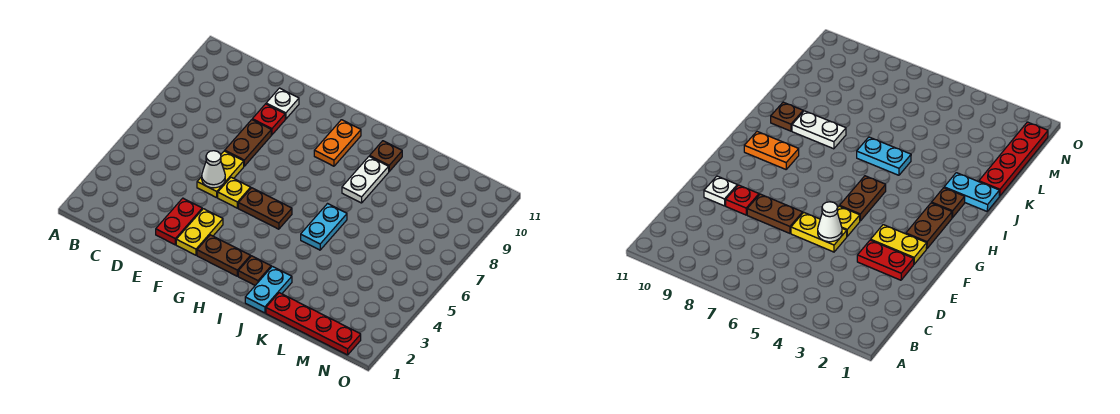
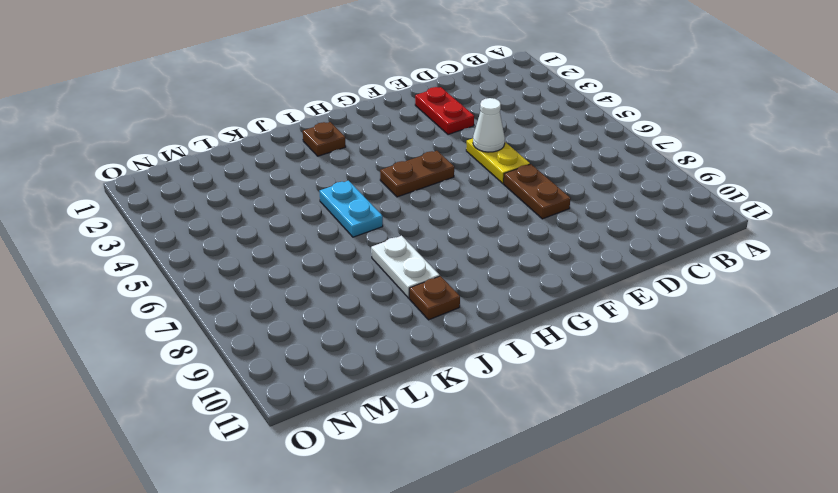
none -> red 1x1 plate [252,104,285,135]
none -> white 1x1 plate [266,88,299,119]
none -> yellow 1x2 plate [176,209,223,255]

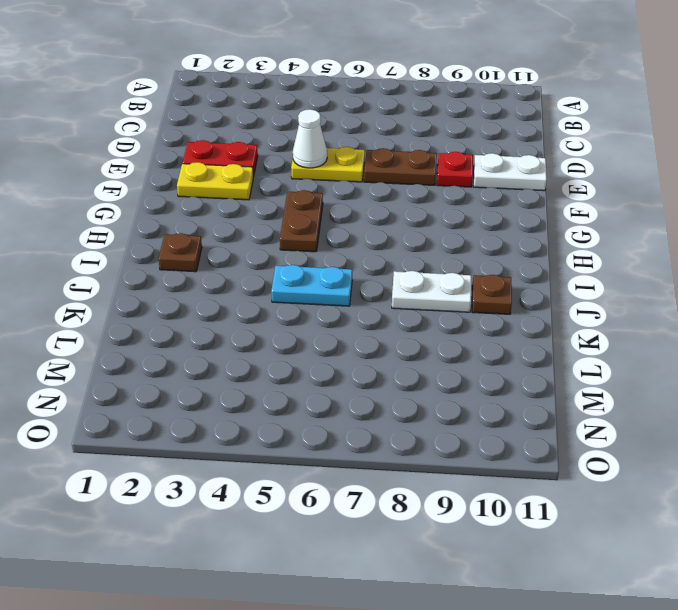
white 1x2 plate [474,153,547,191] -> white 1x1 plate [266,88,299,119]
none -> yellow 1x1 plate [218,177,251,208]
none -> brown 1x2 plate [197,235,251,276]
none -> orange 1x2 plate [314,120,361,166]

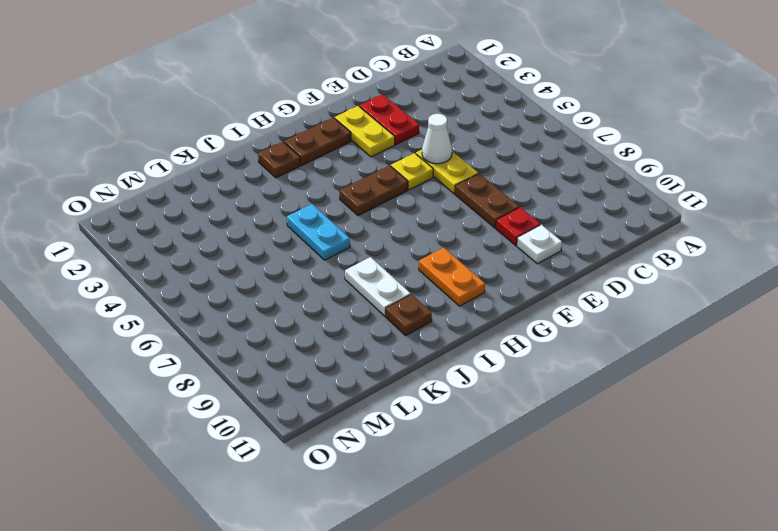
none -> cyan 1x2 plate [245,266,292,313]
none -> red 1x4 plate [266,293,361,355]

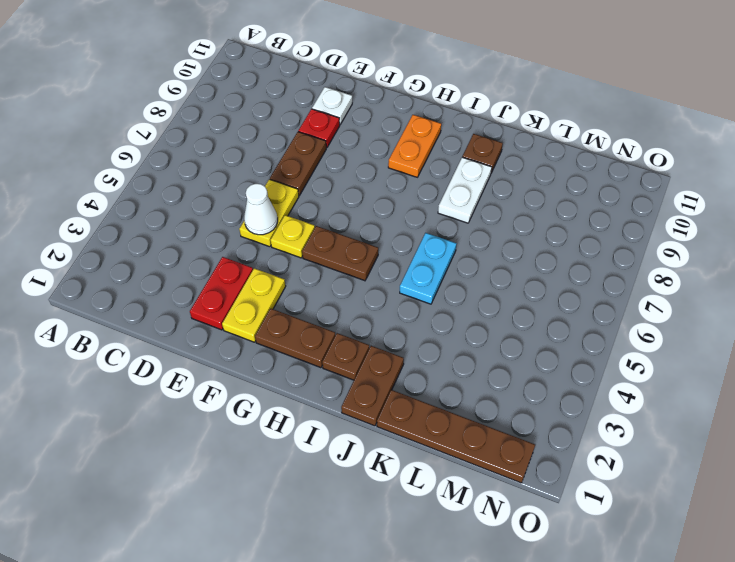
brown 1x2 plate [341,346,404,426] -> cyan 1x2 plate [245,266,292,313]
brown 1x4 plate [377,390,535,483] -> red 1x4 plate [266,293,361,355]

